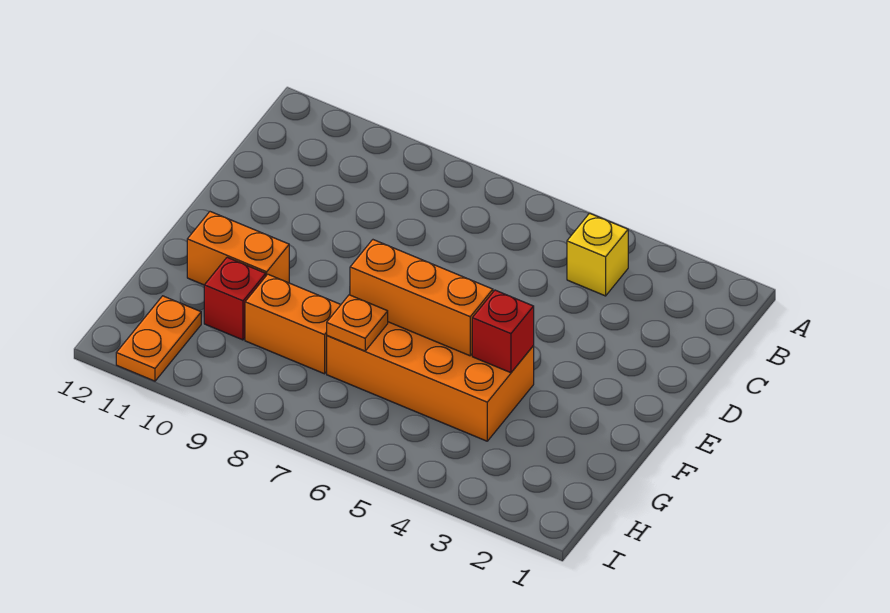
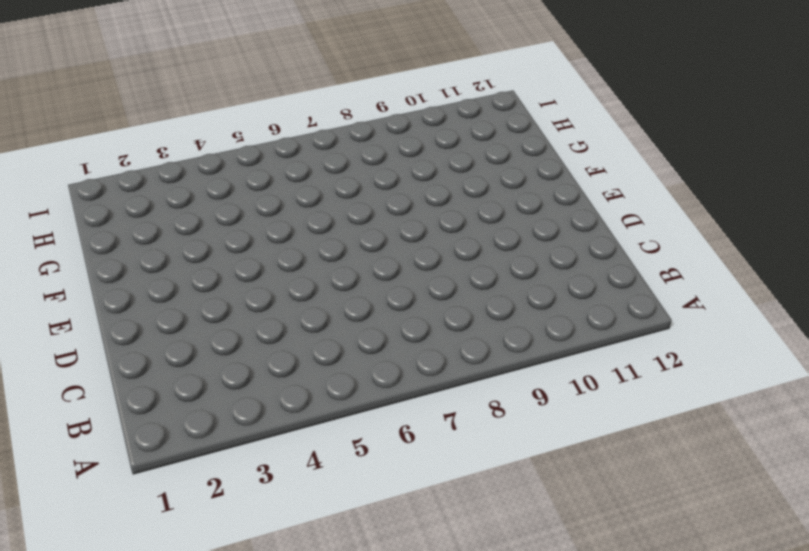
none -> yellow 1x1 brick [567,213,628,296]
none -> orange 2x4 brick [327,322,534,441]

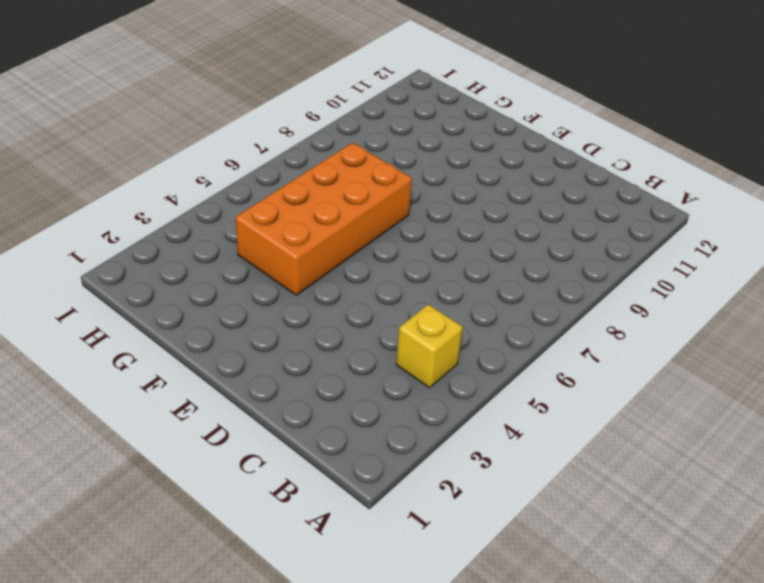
none -> orange 1x2 brick [187,212,289,285]
none -> orange 1x2 brick [245,274,341,374]

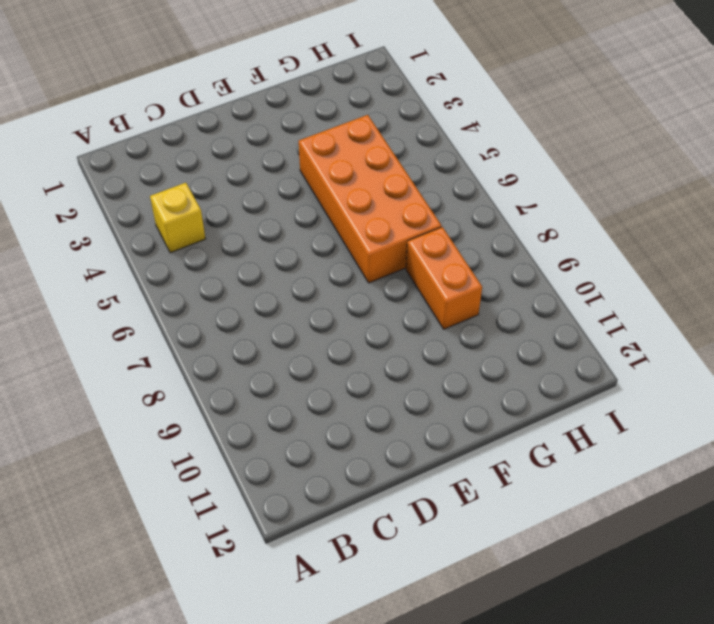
none -> orange 1x2 brick [187,212,289,285]
none -> red 1x1 brick [204,257,266,340]

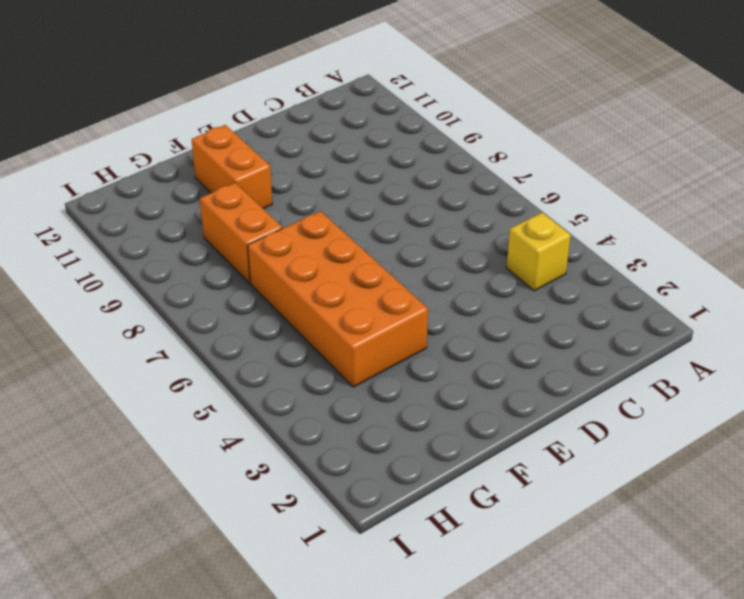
none -> red 1x1 brick [204,257,266,340]
none -> orange 1x2 plate [116,296,201,381]

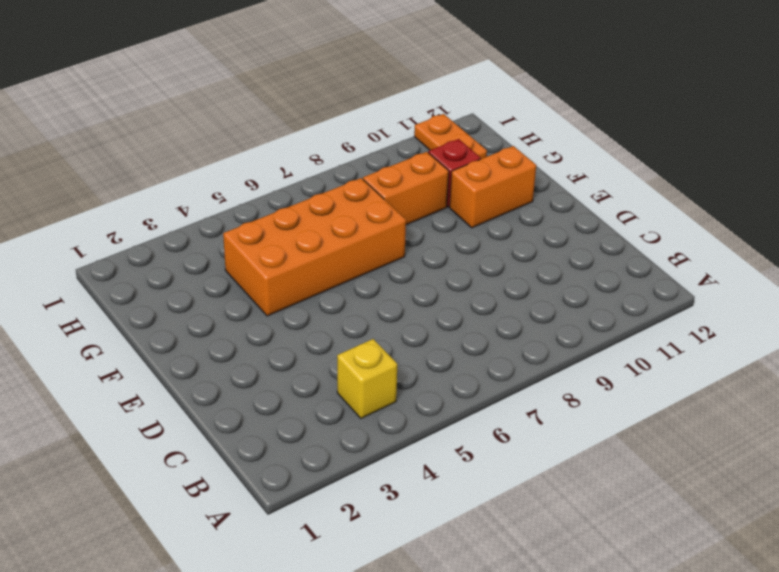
none -> red 1x1 brick [472,290,534,373]
none -> orange 1x3 brick [350,240,493,356]

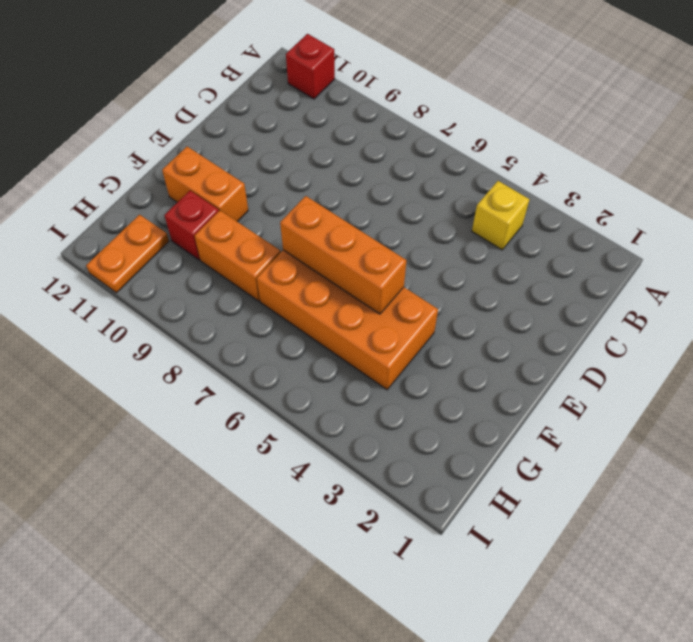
red 1x1 brick [286,34,335,99] -> red 1x1 brick moved to [472,290,534,373]
none -> orange 1x1 plate [327,295,388,351]

